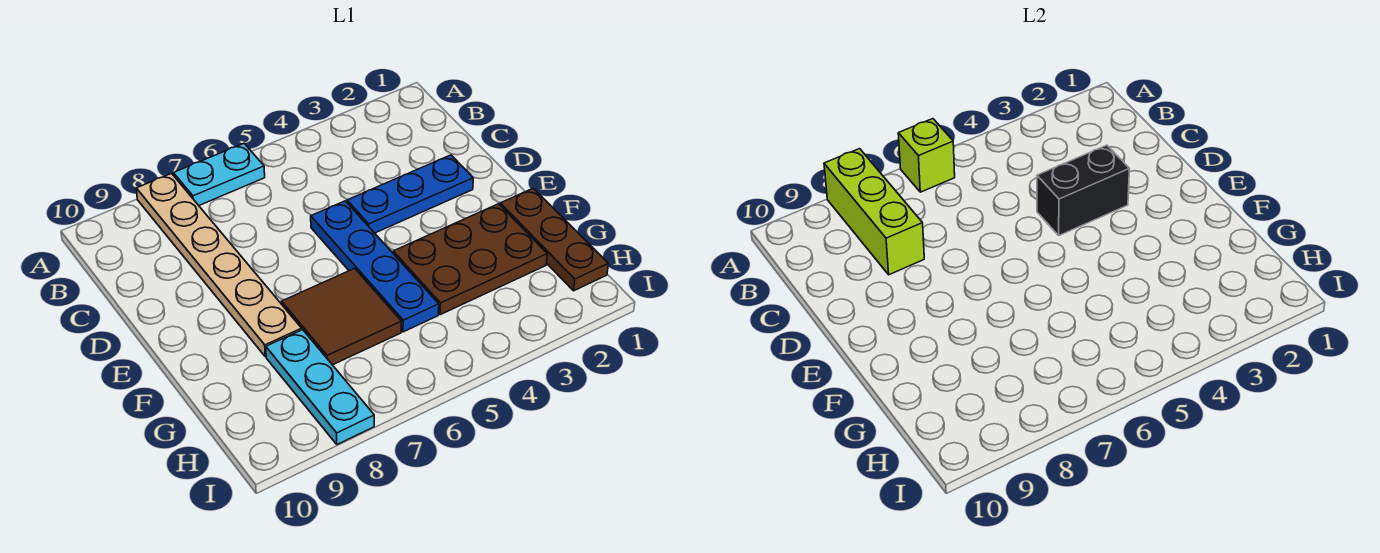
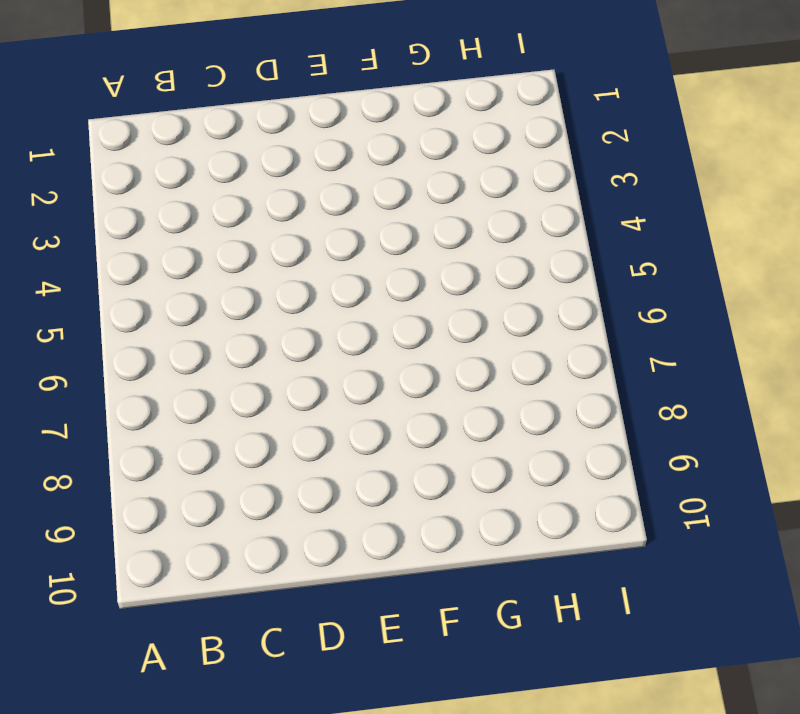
none -> cyan 1x2 plate [173,144,265,205]
none -> tan 1x6 plate [136,174,302,357]

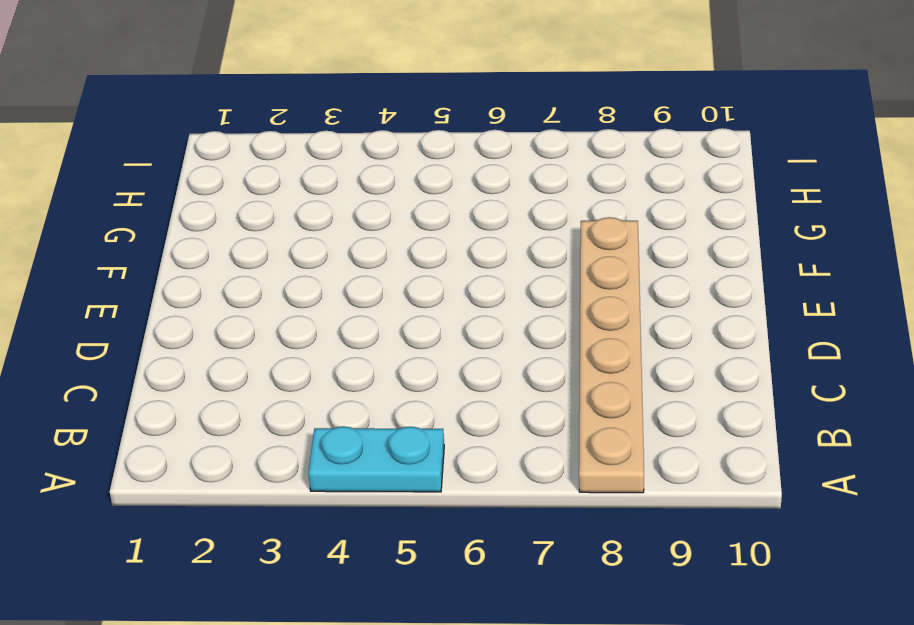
cyan 1x2 plate [308,426,444,492] -> cyan 1x2 plate moved to [173,144,265,205]
none -> blue 1x3 plate [347,155,473,233]
none -> blue 1x4 plate [311,201,439,332]

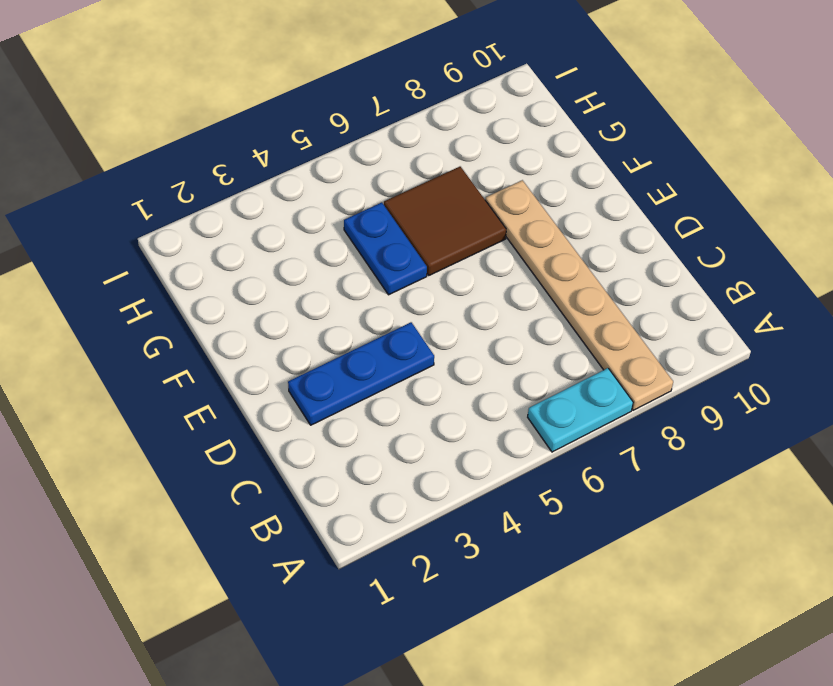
blue 1x2 plate [344,203,427,295] -> blue 1x4 plate [311,201,439,332]
none -> brown 1x3 plate [500,188,608,291]
none -> brown 2x3 plate [393,204,547,315]

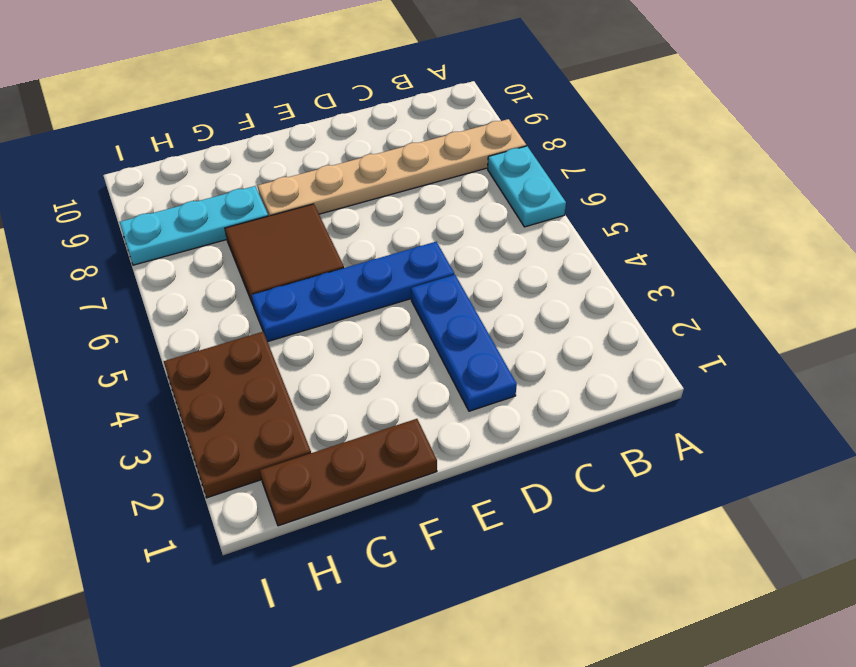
brown 2x3 plate [164,332,311,498] -> brown 2x3 plate moved to [393,204,547,315]
none -> lime 1x1 brick [898,119,955,192]
none -> lime 1x3 brick [824,149,924,275]

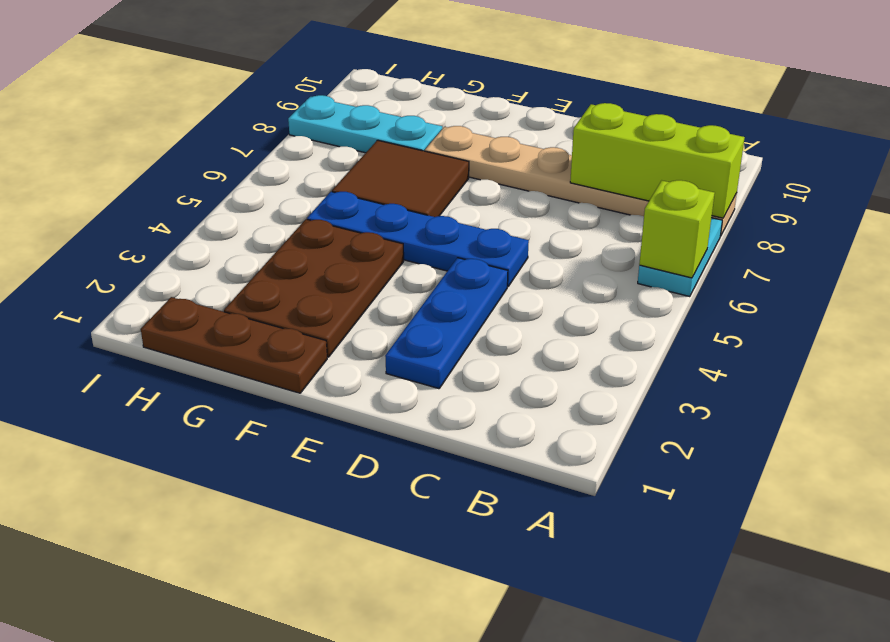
none -> black 1x2 brick [1037,145,1129,235]

